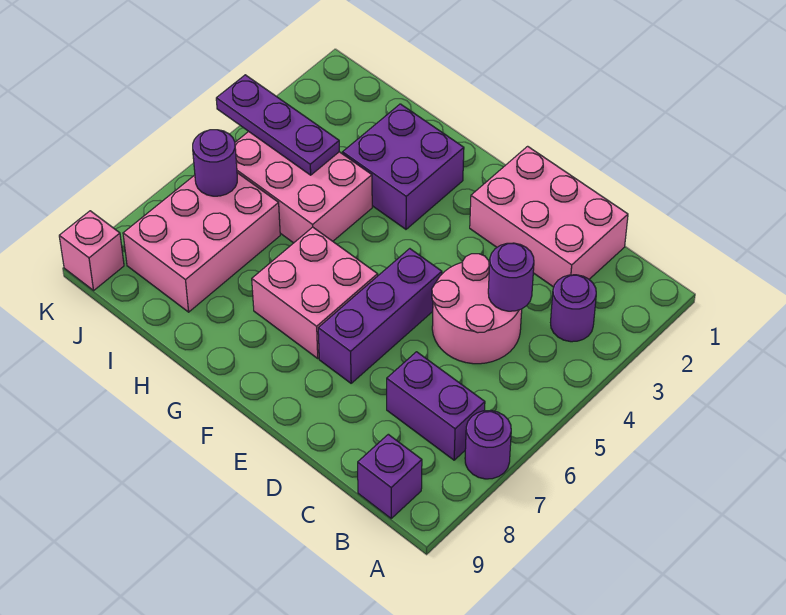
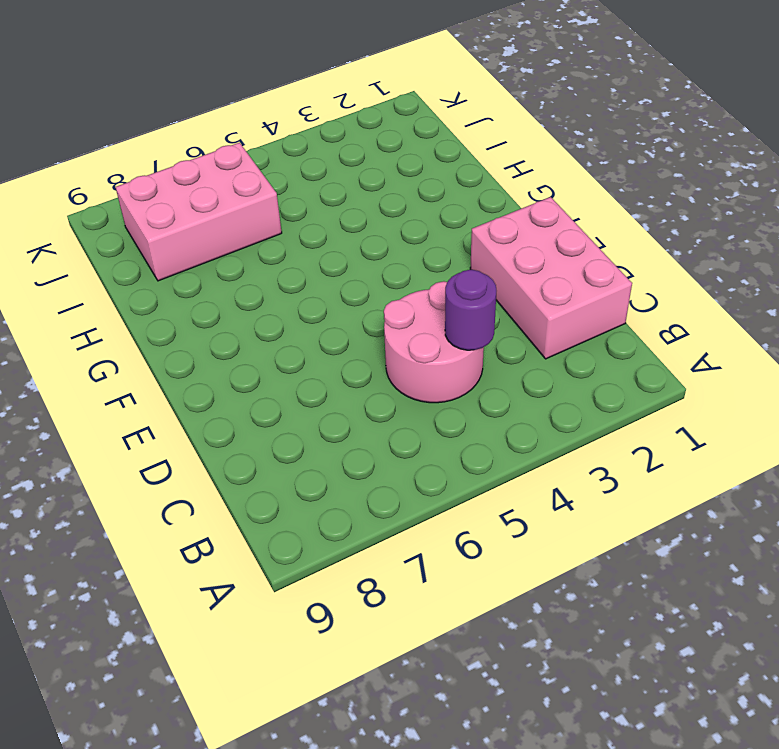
none -> purple 1x1 round brick [465,410,511,479]
none -> purple 1x1 round brick [551,275,596,342]
none -> purple 1x2 brick [387,352,485,460]

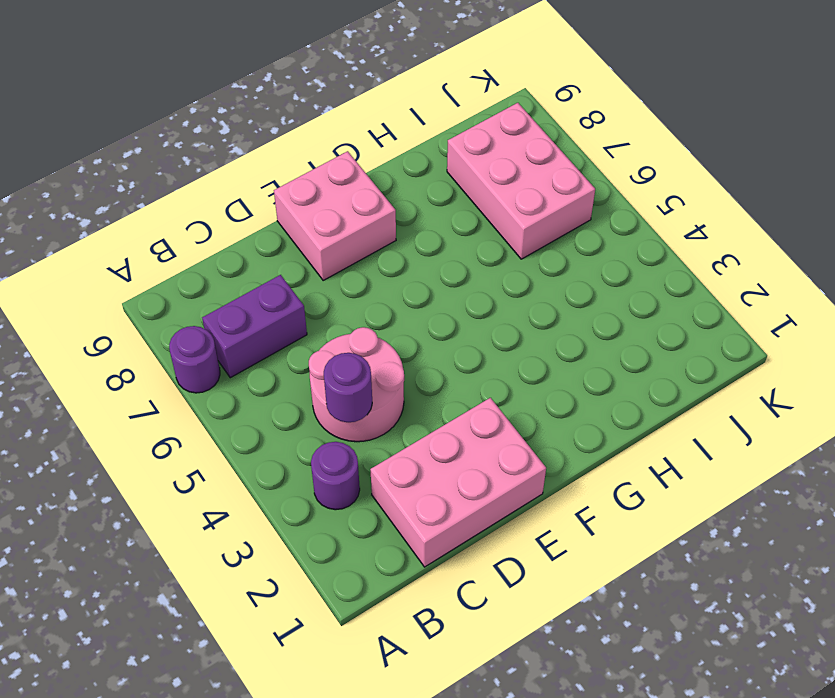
pink 2x2 brick [274,151,396,280] -> pink 2x2 brick moved to [252,227,378,358]
none -> purple 1x1 brick [358,434,422,518]
none -> purple 1x3 brick [318,249,442,383]
none -> purple 2x2 brick [342,104,464,229]

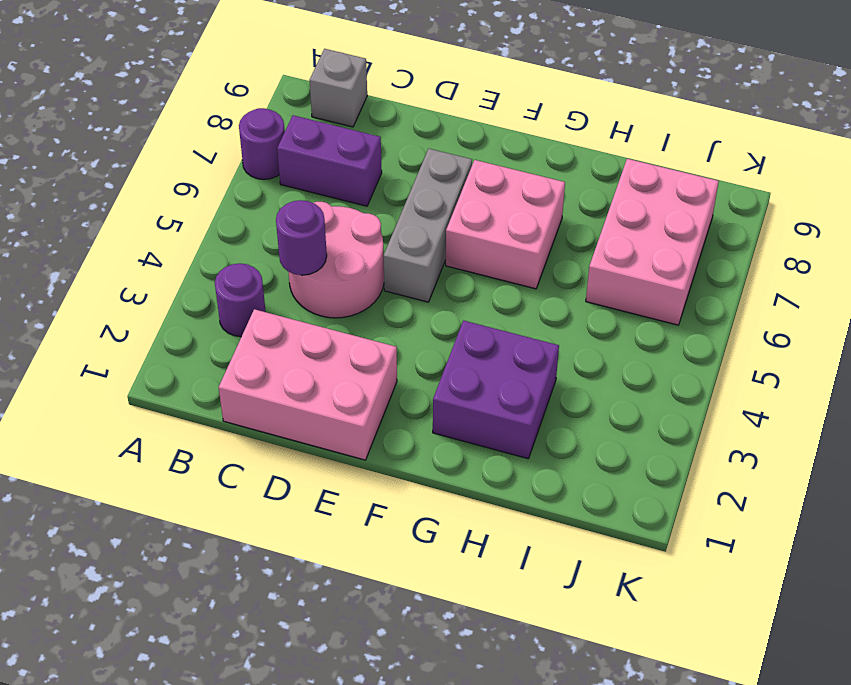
grey 1x1 brick [309,49,367,127] -> purple 1x1 brick [358,434,422,518]
grey 1x3 brick [383,149,472,302] -> purple 1x3 brick [318,249,442,383]
none -> pink 2x3 brick [235,132,372,243]
none -> pink 1x1 brick [59,211,124,290]
none -> purple 1x3 plate [216,75,339,175]

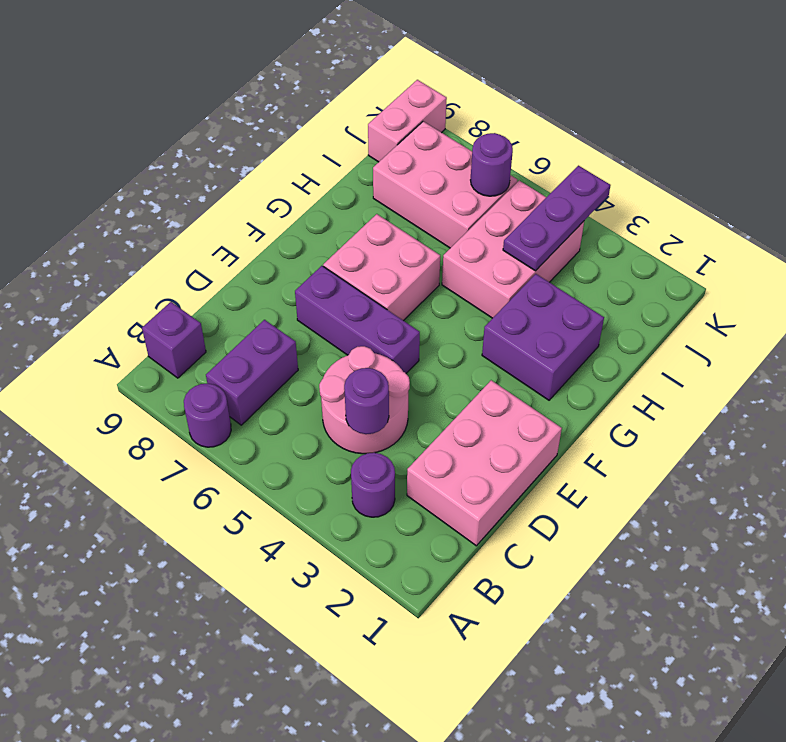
pink 1x2 brick [368,80,447,162] -> pink 1x1 brick [59,211,124,290]

